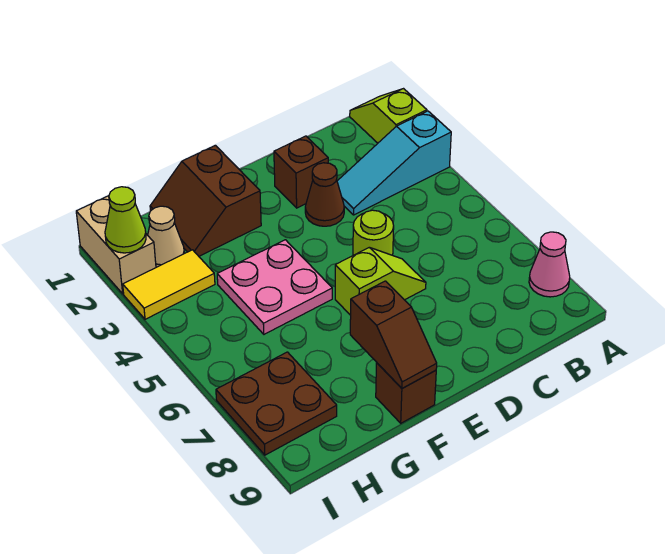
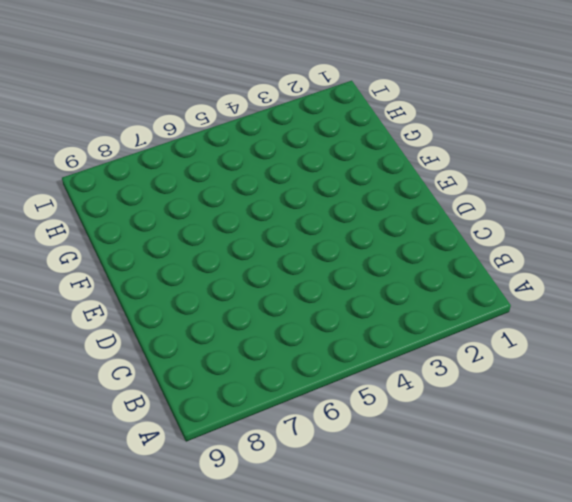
none -> lime 1x2 slope [350,89,427,143]
none -> cyan 1x3 slope [337,111,451,215]
none -> pink 1x1 cone [529,232,570,297]

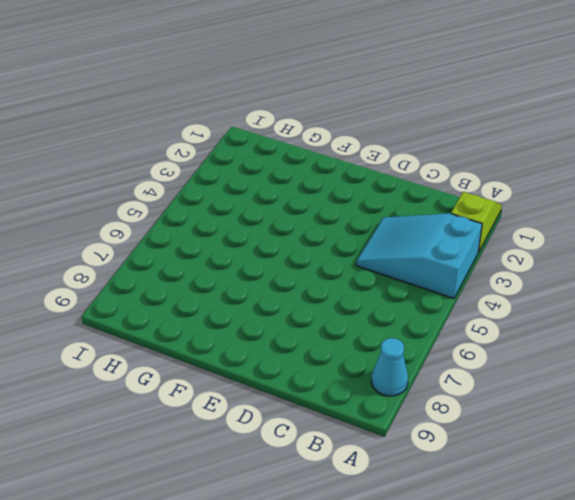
cyan 2x3 slope [356,213,482,298] -> cyan 1x3 slope [337,111,451,215]
cyan 1x1 cone [372,338,408,396] -> pink 1x1 cone [529,232,570,297]
none -> brown 1x1 brick [274,136,328,208]
none -> brown 1x1 cone [305,163,344,226]
none -> lime 1x1 round brick [353,210,394,255]

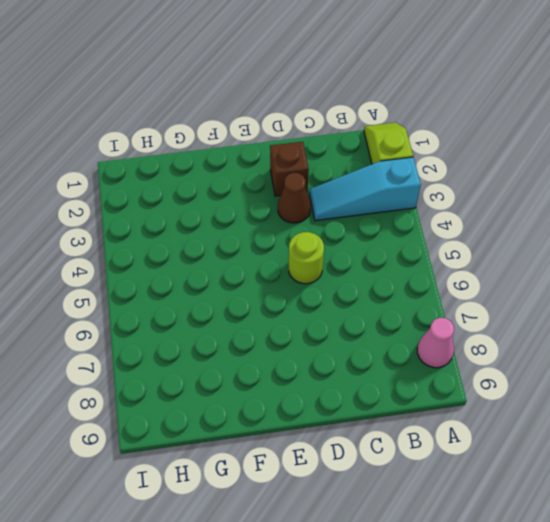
none -> lime 1x2 slope [335,248,426,315]
none -> brown 2x2 slope [150,145,261,256]
none -> pink 2x2 plate [217,240,332,334]

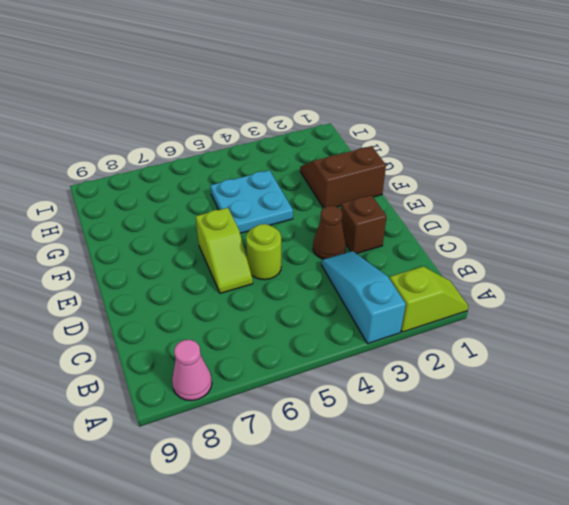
cyan 2x2 plate [210,170,293,233] -> pink 2x2 plate [217,240,332,334]
none -> brown 1x1 brick [376,363,436,423]
none -> tan 1x1 cone [148,206,184,267]
none -> yellow 1x2 tile [123,250,215,319]

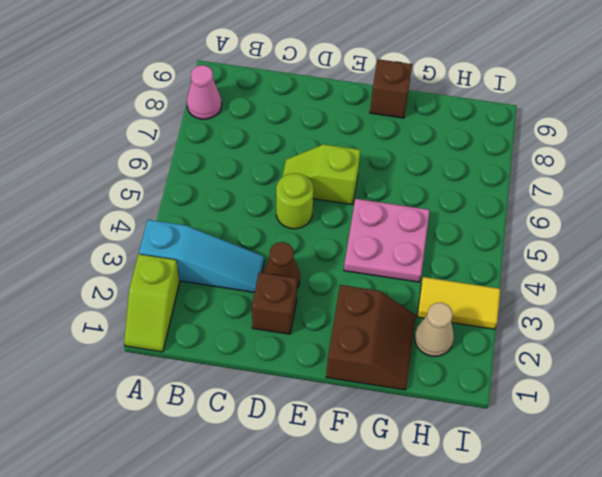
none -> brown 2x2 plate [216,352,337,455]
none -> tan 1x2 brick [76,196,156,294]
none -> brown 1x2 slope [350,281,437,388]

